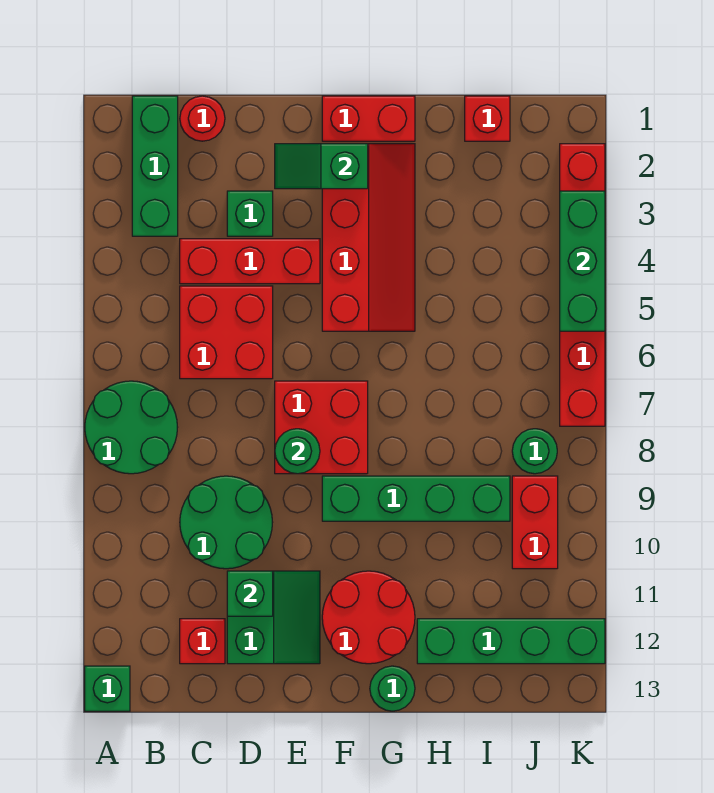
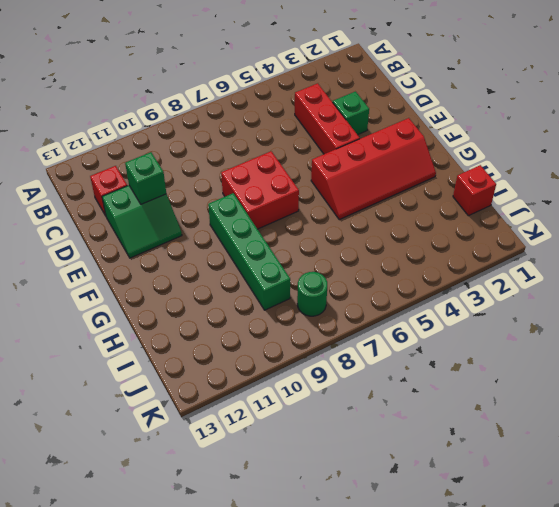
none -> green 2x2 round brick [85,381,178,474]
none -> green 1x1 brick [85,666,130,711]
none -> green 1x3 brick [132,96,178,236]

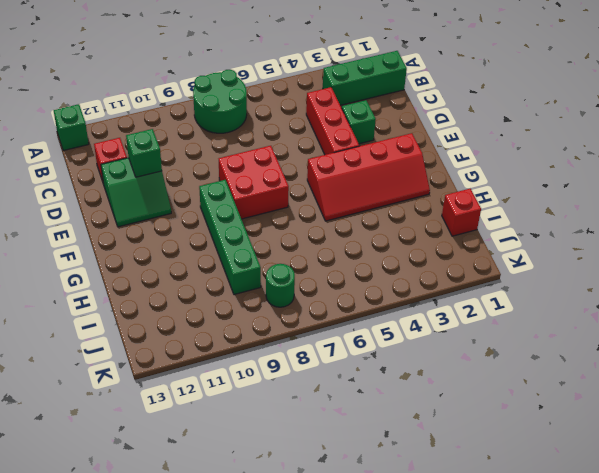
none -> red 1x1 round brick [180,96,225,141]
none -> red 2x2 brick [180,286,273,379]
none -> green 2x2 round brick [180,476,273,569]

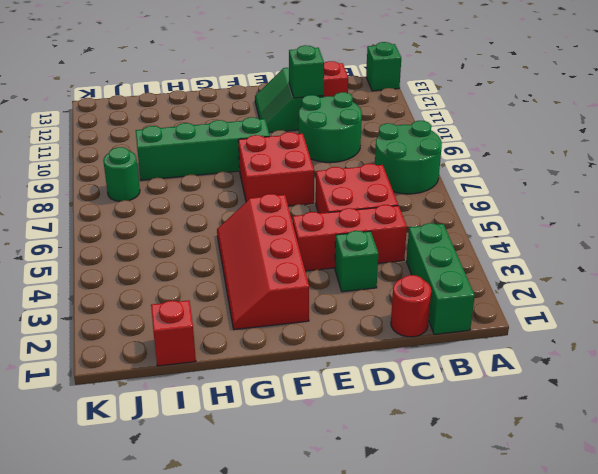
none -> red 1x2 brick [322,96,415,141]
none -> red 2x2 round brick [322,571,415,664]
none -> green 1x1 round brick [370,666,415,711]

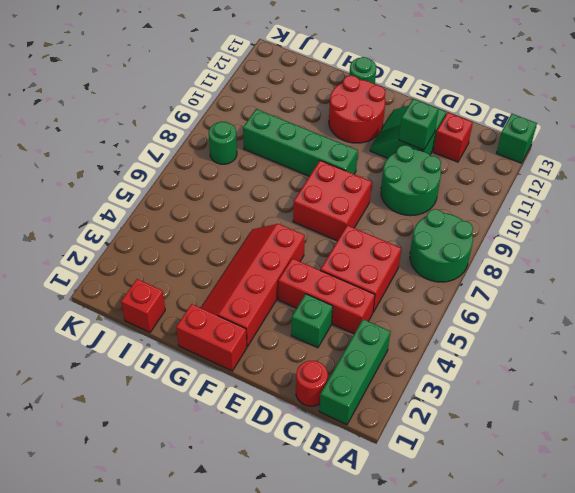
none -> green 1x4 brick [417,619,605,664]
none -> red 1x2 brick [512,476,558,569]
none -> red 1x6 brick [560,144,605,426]

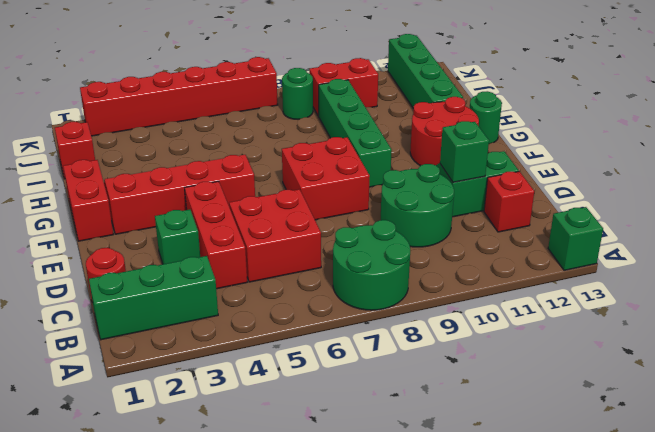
none -> green 1x2 slope [275,144,368,189]
none -> green 1x1 round brick [275,429,320,474]
none -> green 1x3 brick [560,191,605,331]

